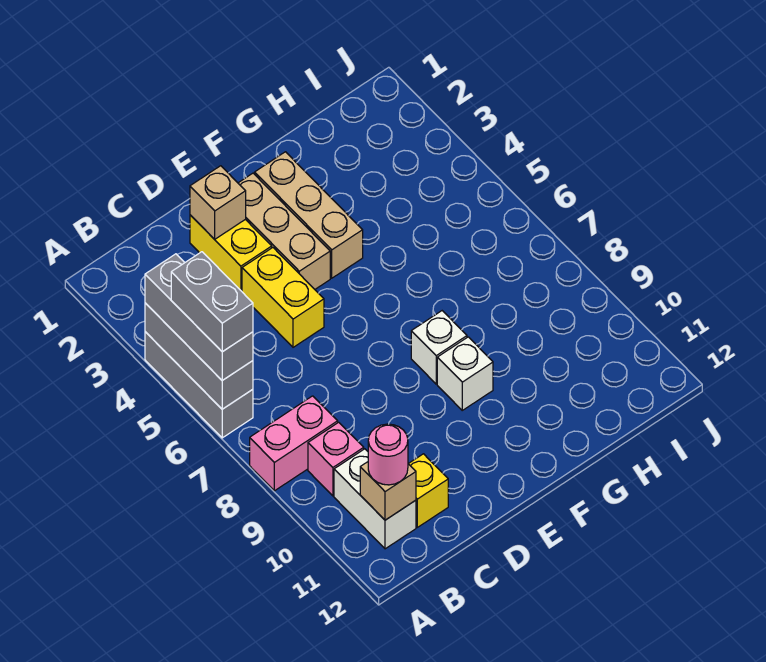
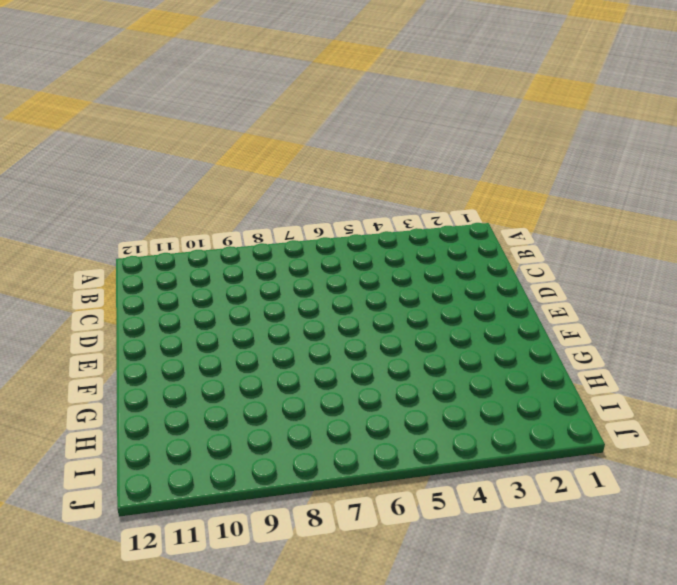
none -> grey 1x3 brick [145,332,253,438]
none -> pink 1x2 brick [250,396,338,491]
none -> pink 1x1 brick [308,422,364,496]

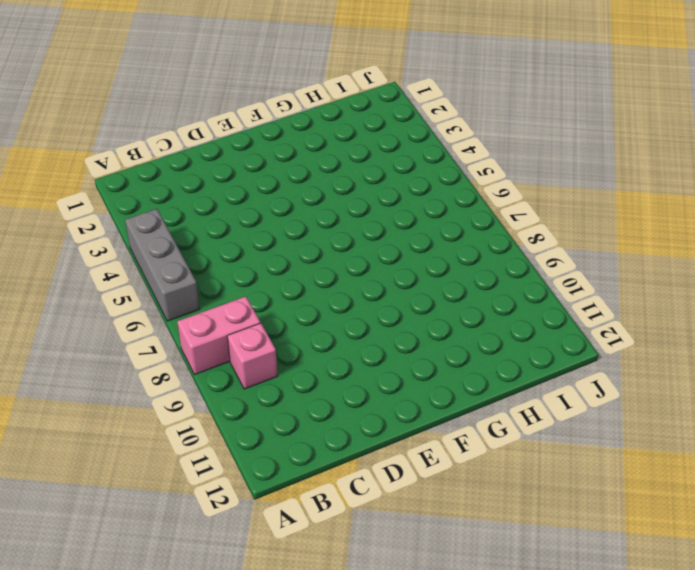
none -> white 1x2 brick [334,449,416,549]
none -> yellow 1x1 brick [409,454,448,527]
none -> yellow 1x2 brick [190,215,272,291]

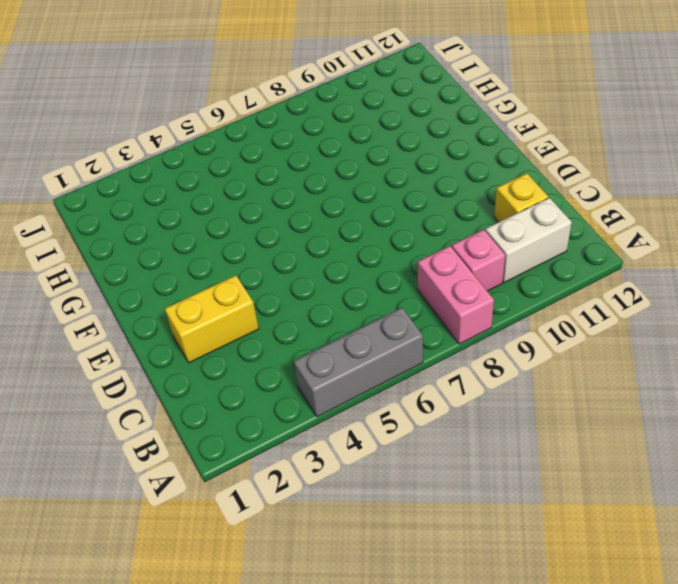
none -> yellow 1x2 brick [242,248,324,347]
none -> tan 1x3 brick [238,173,330,289]
none -> tan 1x3 brick [255,152,363,278]

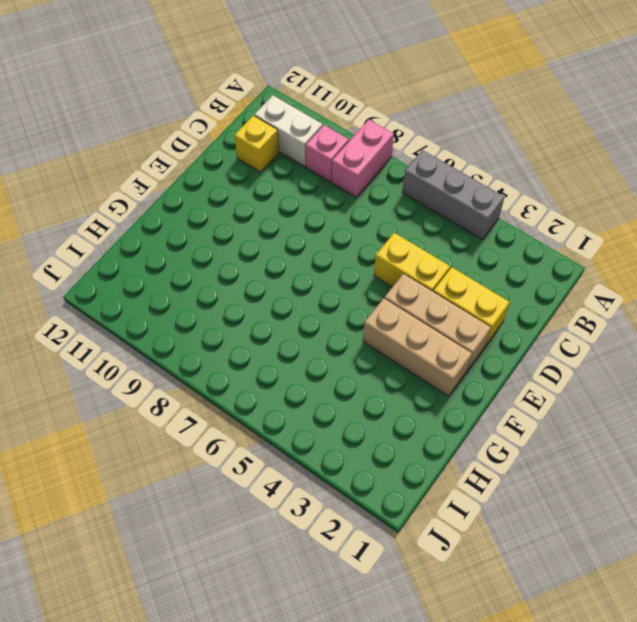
none -> white 1x1 brick [411,311,467,384]
none -> white 1x1 brick [437,337,493,410]
none -> grey 1x3 brick [145,303,253,409]

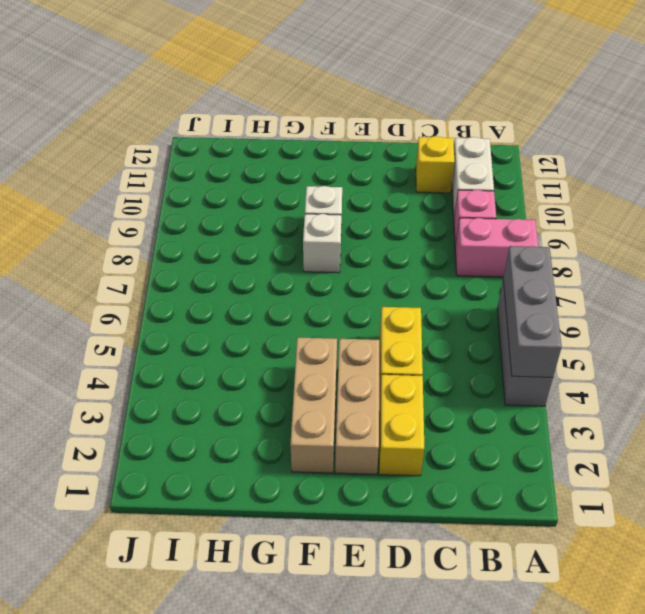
none -> tan 1x1 brick [360,462,416,520]
none -> tan 1x1 brick [190,166,246,239]
none -> grey 1x3 brick [145,254,253,380]

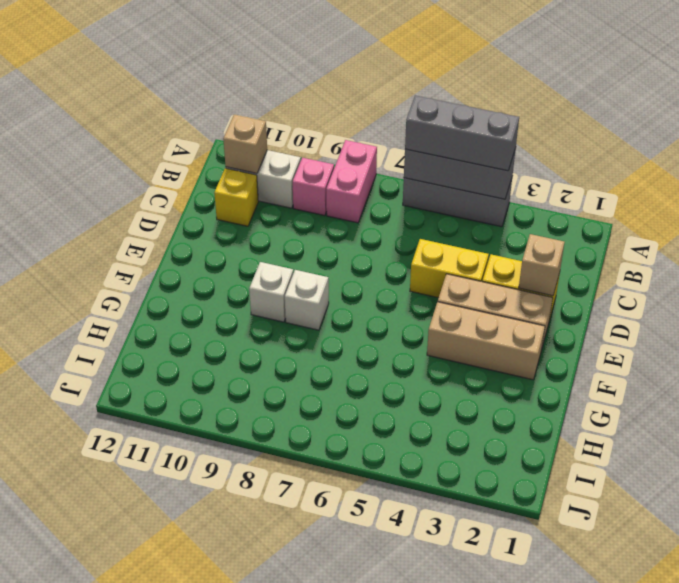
none -> pink 1x1 round brick [368,424,408,485]
none -> grey 1x2 brick [171,252,253,352]

